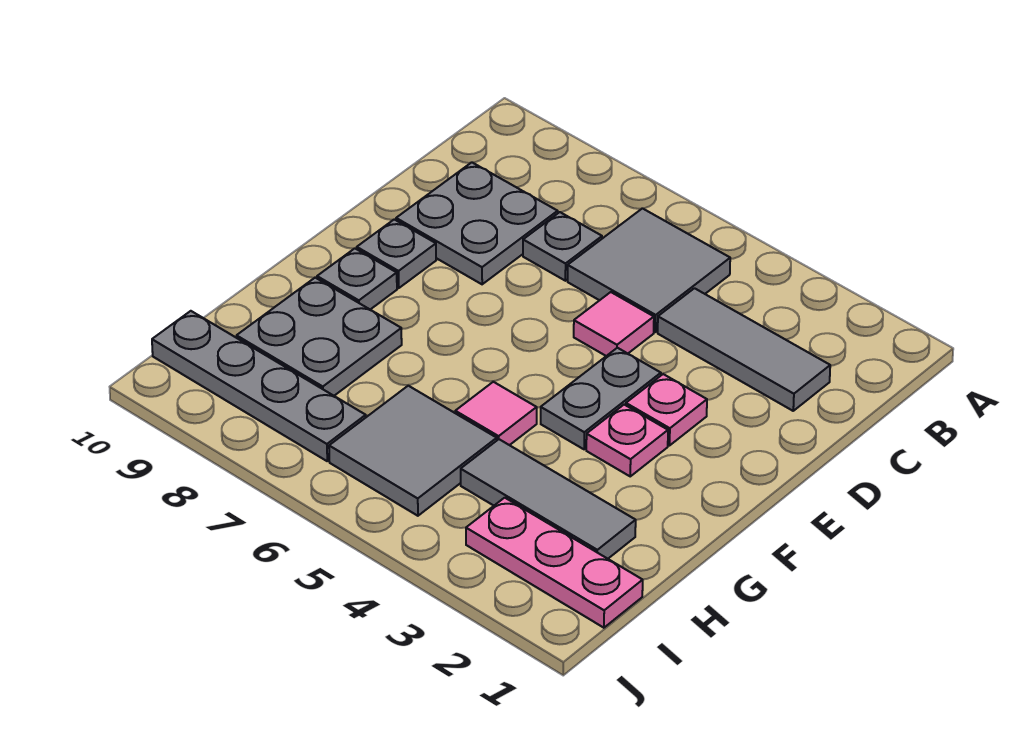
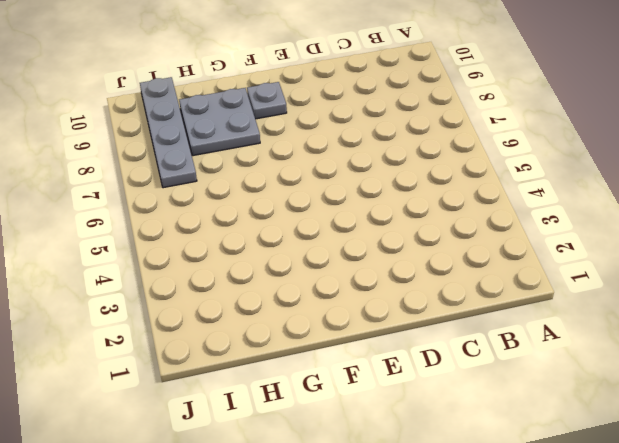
none -> grey 2x2 tile [568,208,730,332]
none -> grey 1x3 tile [658,288,830,411]
none -> grey 1x1 plate [523,212,602,281]

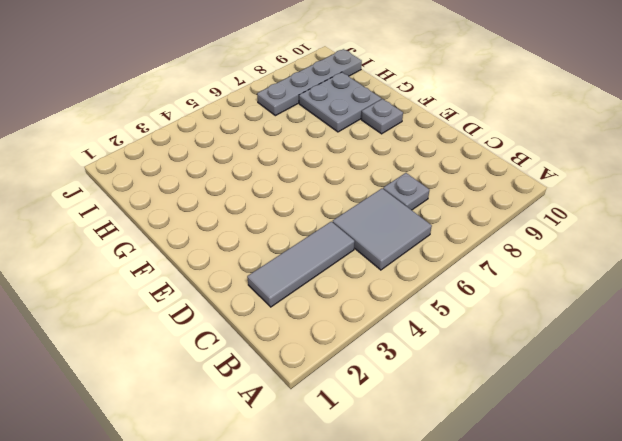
none -> grey 2x2 plate [396,162,558,284]
none -> pink 1x1 tile [574,292,654,356]
none -> pink 1x1 plate [626,374,707,446]

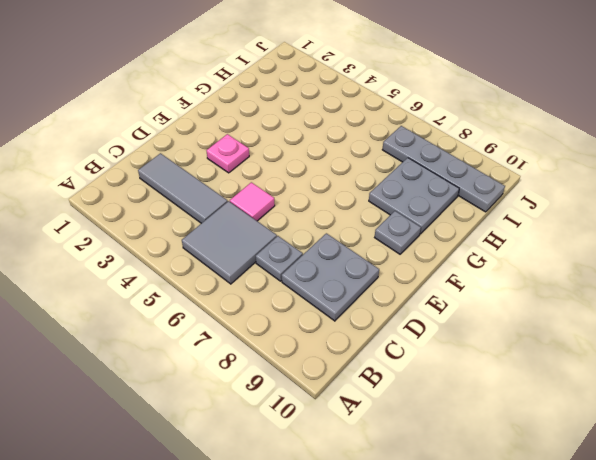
none -> grey 1x2 plate [541,348,661,449]
none -> grey 1x1 plate [357,219,436,288]
none -> pink 1x1 plate [586,405,668,476]

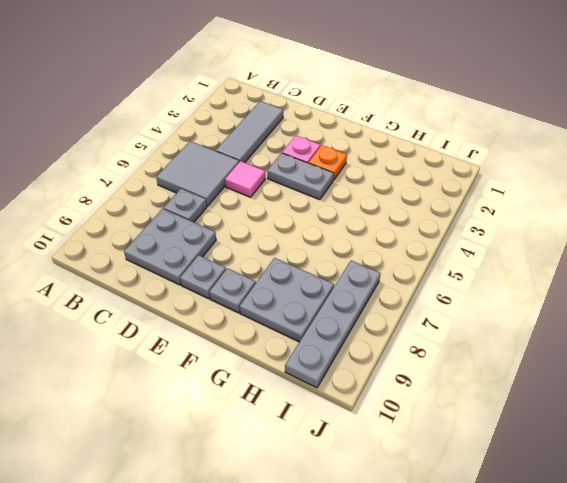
orange 1x1 plate [309,145,347,180] -> pink 1x1 plate [586,405,668,476]
none -> pink 1x1 tile [455,382,537,445]
none -> grey 1x3 tile [461,439,636,559]
none -> grey 2x2 tile [329,386,497,516]

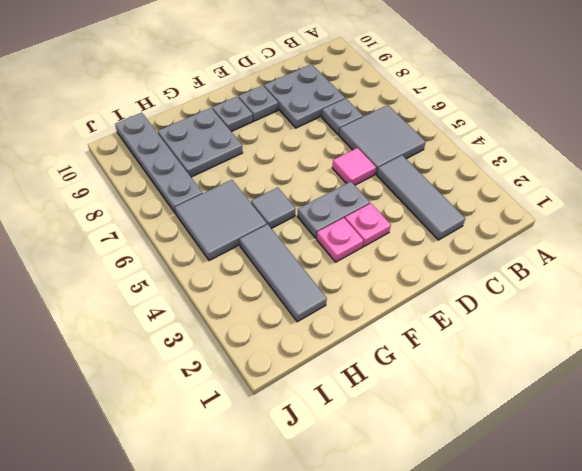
grey 1x1 tile [251,187,295,229] -> pink 1x1 tile [455,382,537,445]
none -> pink 1x3 plate [466,498,643,628]

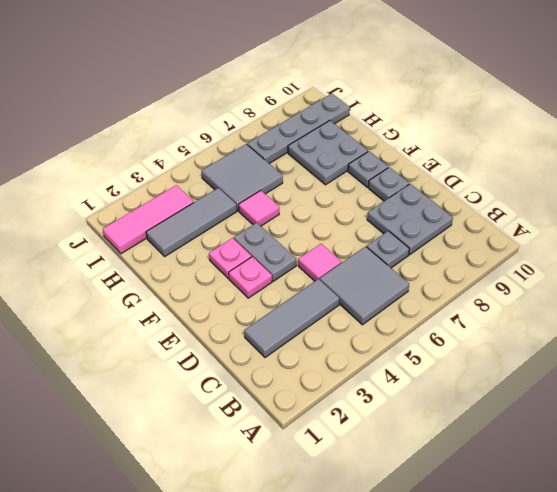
pink 1x3 tile [103,185,194,254] -> pink 1x3 plate [466,498,643,628]

